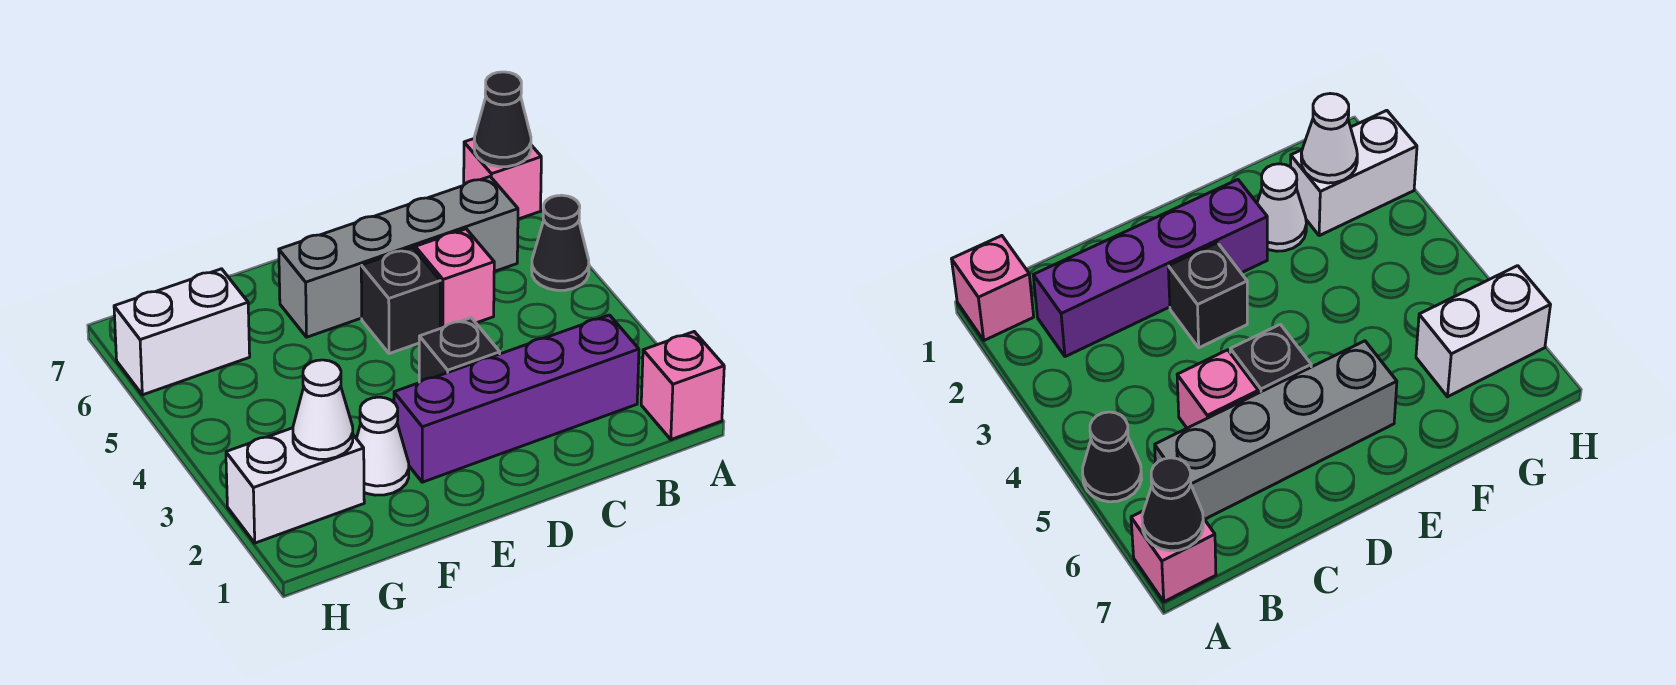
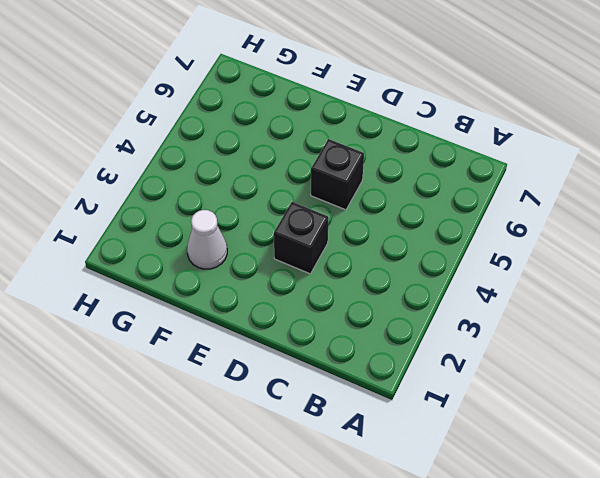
none -> pink 1x1 brick [641,332,724,440]
none -> black 1x1 cone [532,195,589,290]
none -> pink 1x1 brick [464,139,541,219]

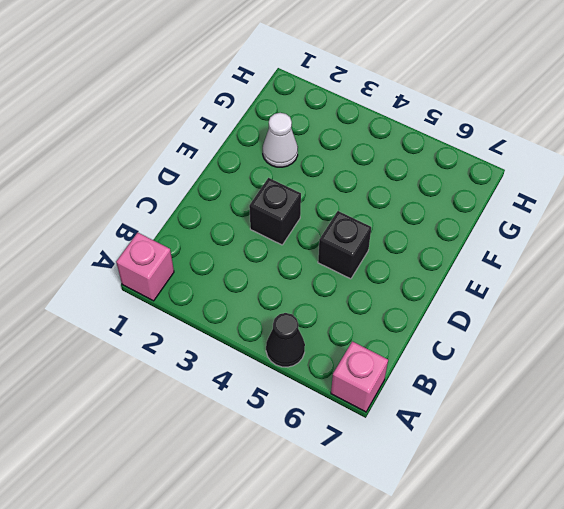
none -> purple 1x4 brick [394,315,639,482]
none -> grey 1x4 brick [279,177,518,337]
none -> pink 1x1 brick [415,229,494,328]

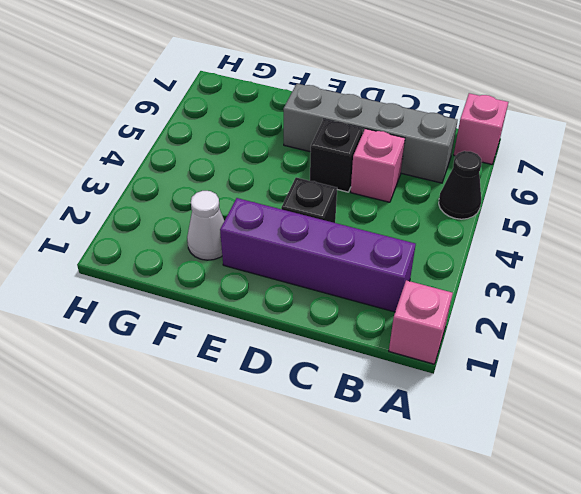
none -> white 1x2 brick [226,428,364,543]
none -> white 1x2 brick [114,269,250,395]
none -> black 1x1 cone [474,72,531,167]

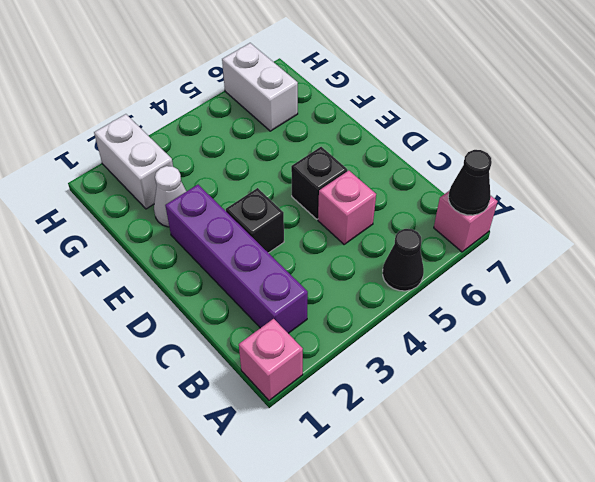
none -> grey 1x4 brick [279,177,518,337]
none -> white 1x1 cone [293,360,353,459]

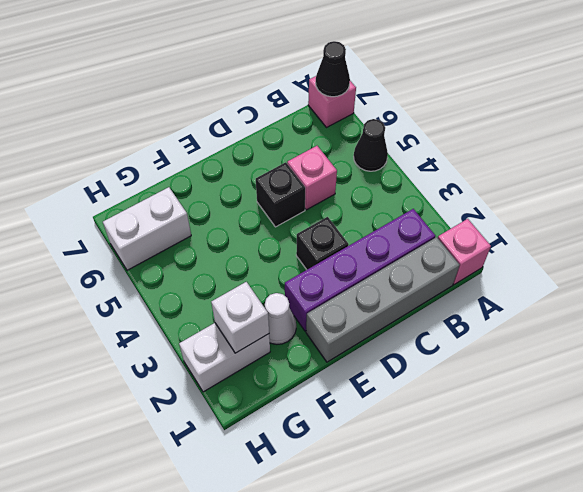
grey 1x4 brick [306,237,460,362] -> grey 1x4 brick moved to [279,177,518,337]
white 1x1 brick [211,282,269,353] -> white 1x1 cone [293,360,353,459]

